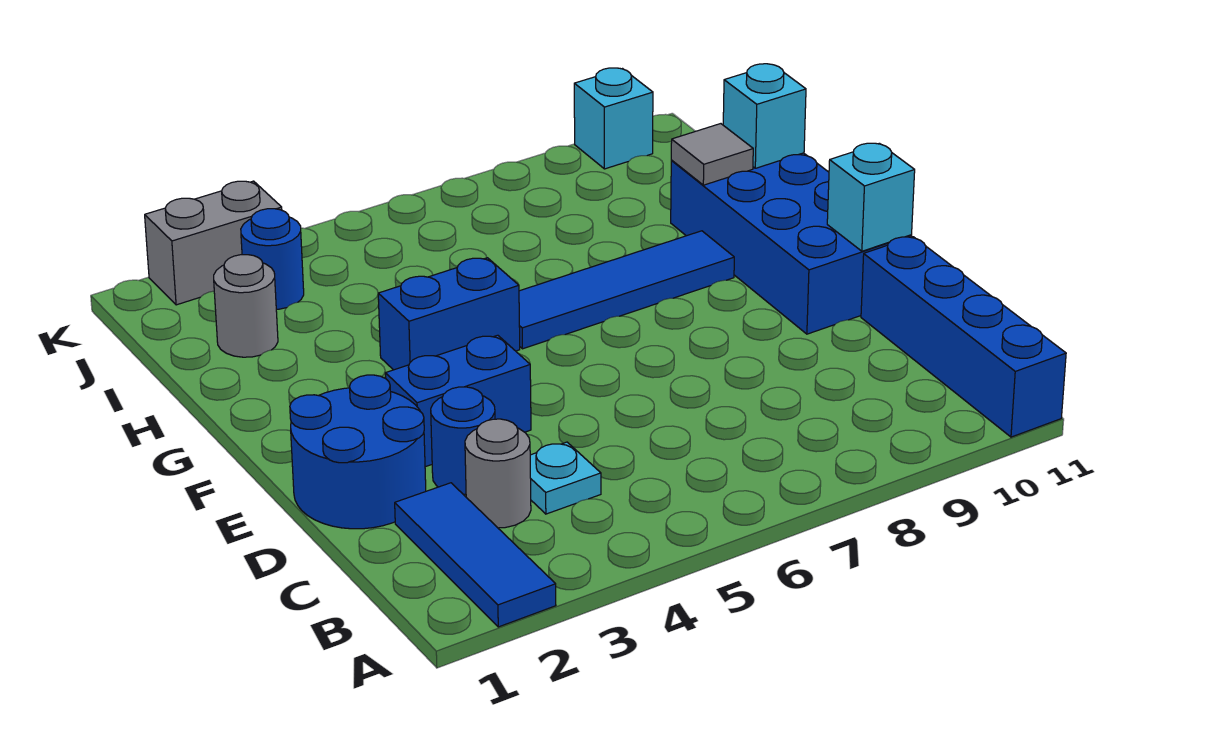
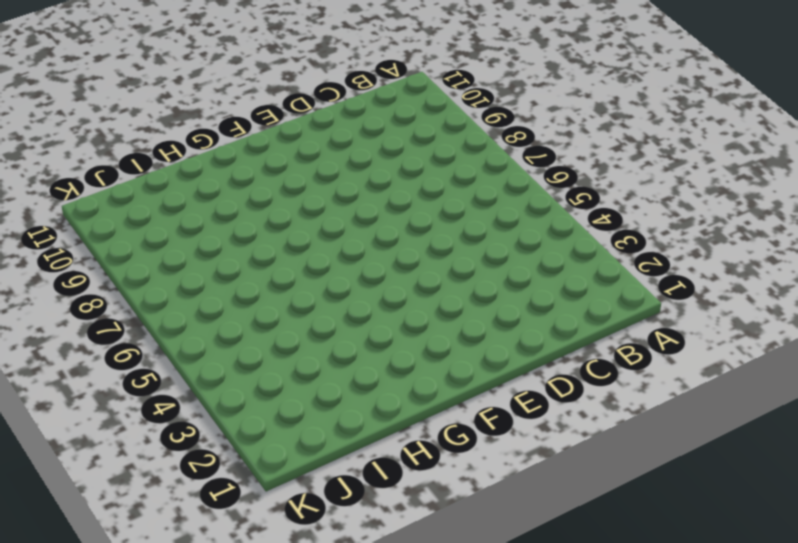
none -> blue 1x3 tile [395,483,556,627]
none -> blue 1x4 brick [861,237,1066,437]
none -> grey 1x1 round brick [465,419,531,528]

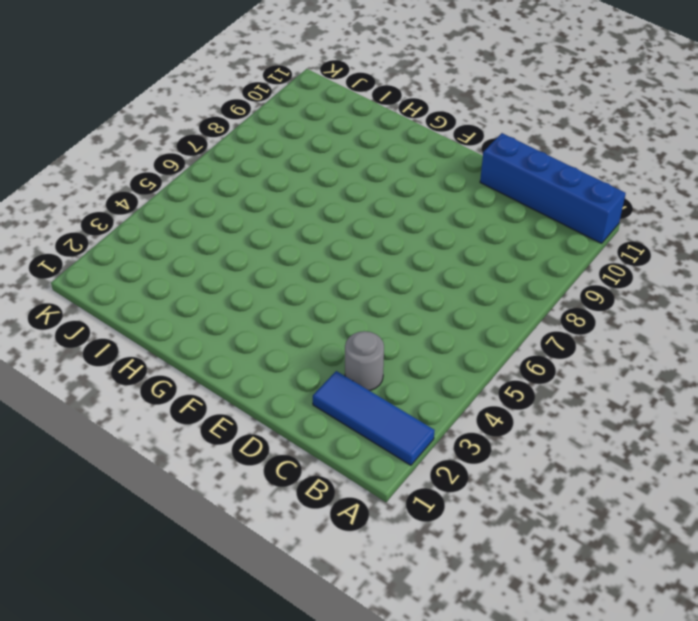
none -> cyan 1x1 plate [530,442,601,514]
none -> blue 2x2 round brick [290,375,426,529]
none -> blue 1x1 round brick [431,387,495,495]

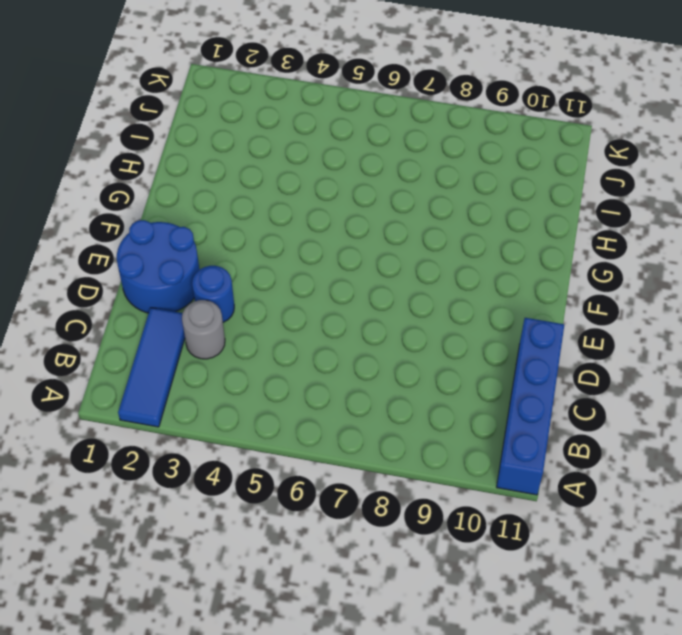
none -> cyan 1x1 plate [530,442,601,514]
none -> blue 1x2 brick [385,335,531,467]
none -> blue 2x4 brick [671,153,912,334]

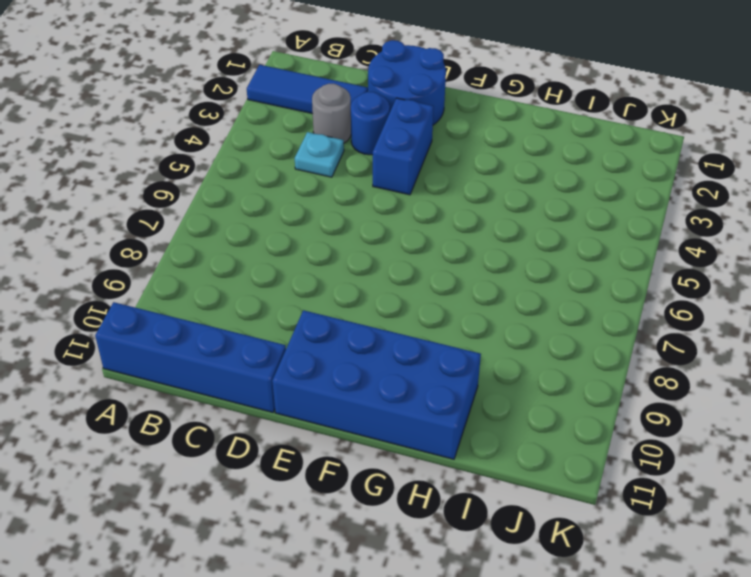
none -> blue 1x2 brick [378,258,520,370]
none -> blue 1x4 tile [519,231,734,349]
none -> grey 1x1 round brick [214,255,278,357]

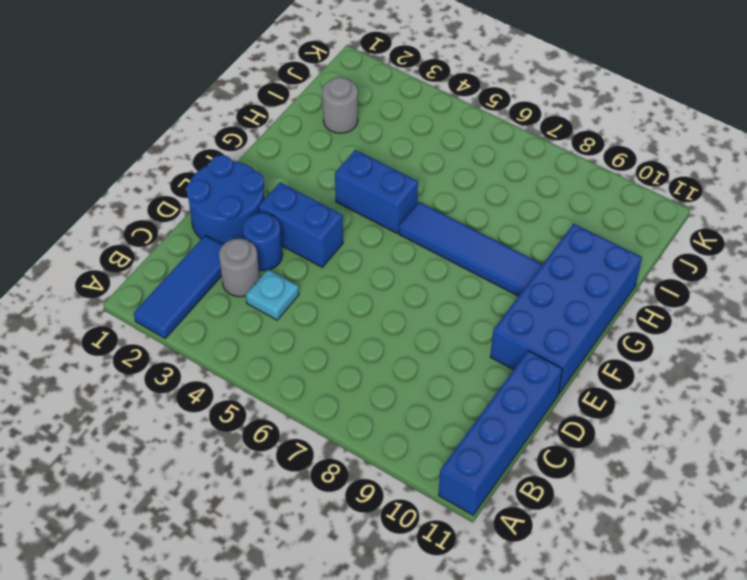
none -> blue 1x1 round brick [241,209,304,309]
none -> grey 1x2 brick [145,181,282,305]
none -> cyan 1x1 brick [574,68,653,169]

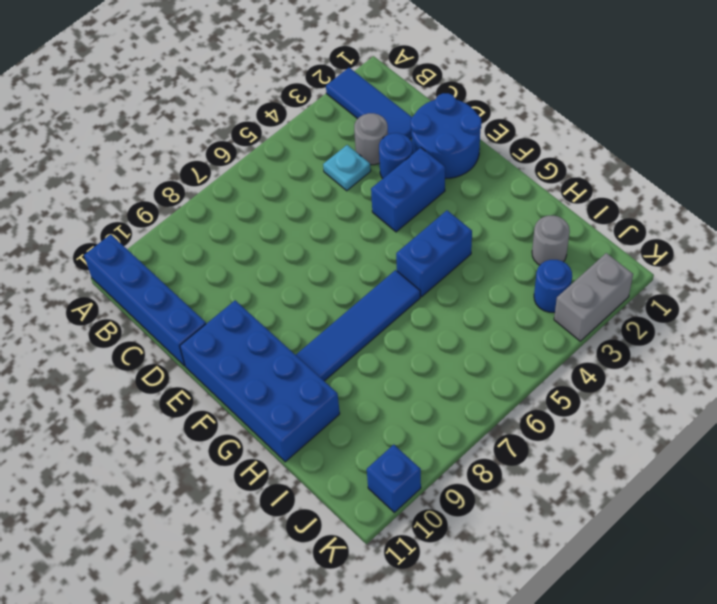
blue 1x1 brick [367,445,421,512] -> cyan 1x1 brick [574,68,653,169]
none -> cyan 1x1 brick [827,143,915,251]
none -> grey 1x1 tile [671,124,753,185]
none -> cyan 1x1 brick [723,64,806,168]

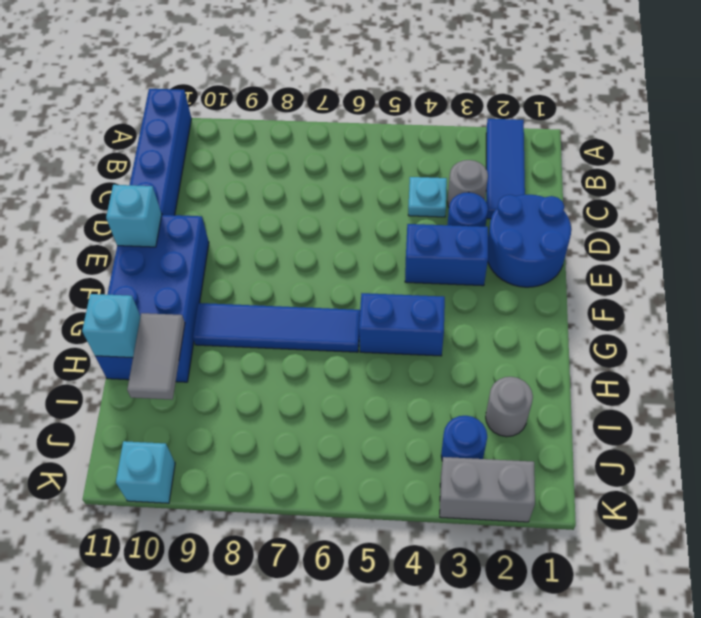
grey 1x2 tile [127,313,185,400] -> grey 1x1 tile [671,124,753,185]

